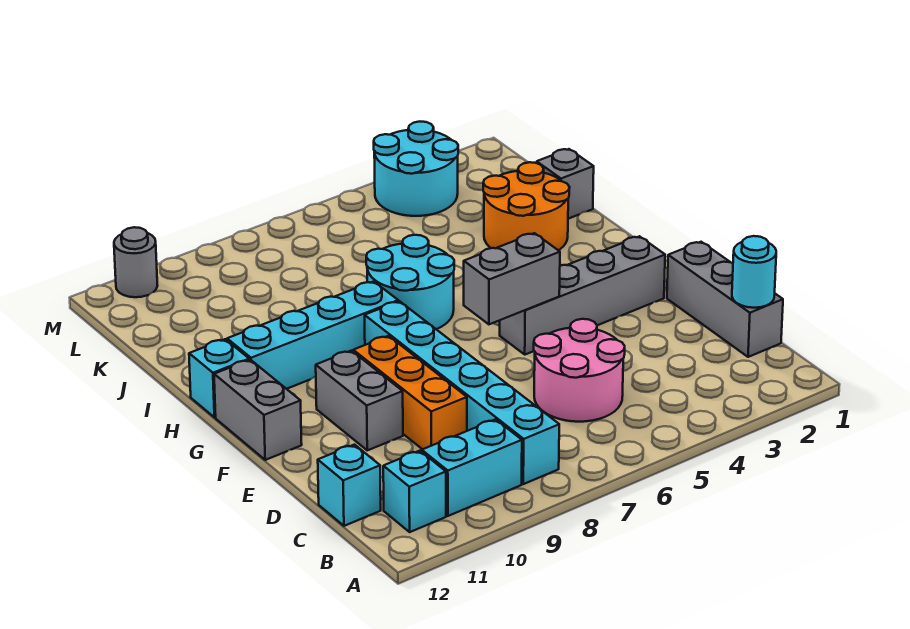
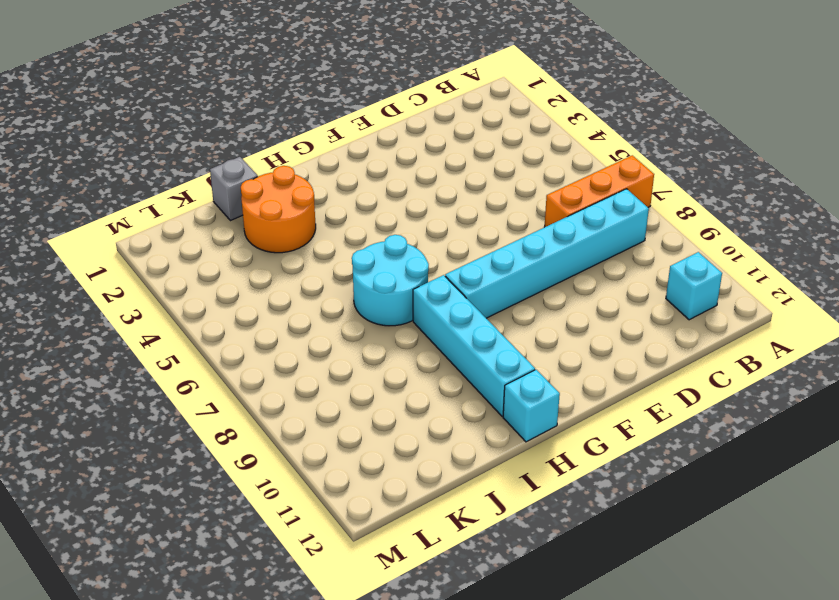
orange 1x3 brick [545,155,654,227] -> orange 1x3 brick moved to [353,336,467,449]
none -> cyan 1x2 brick [422,419,522,516]
none -> grey 1x3 brick [667,242,783,357]
none -> pink 2x2 round brick [534,319,625,422]

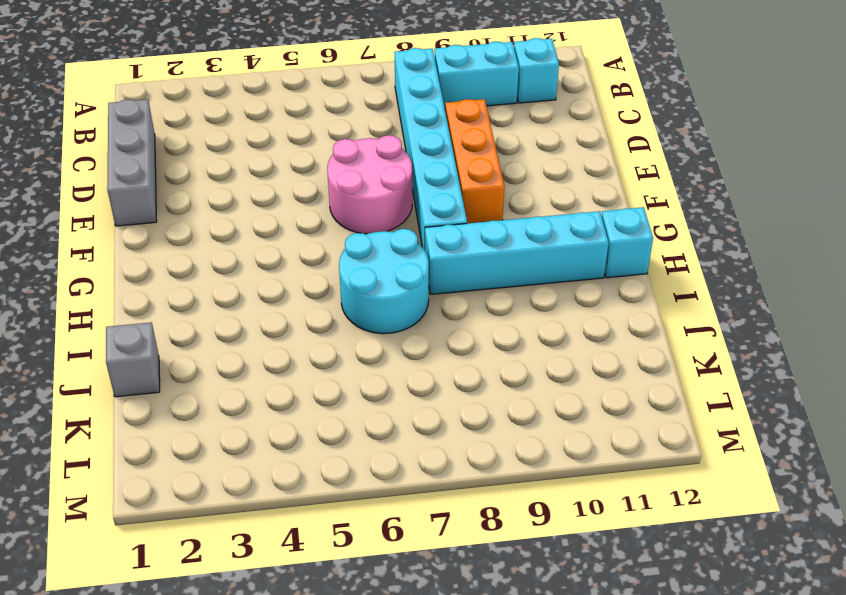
pink 2x2 round brick [327,135,412,234] -> pink 2x2 round brick moved to [534,319,625,422]
none -> cyan 1x1 brick [318,445,381,526]
none -> grey 1x2 brick [316,351,403,450]
none -> grey 1x4 brick [500,236,665,355]

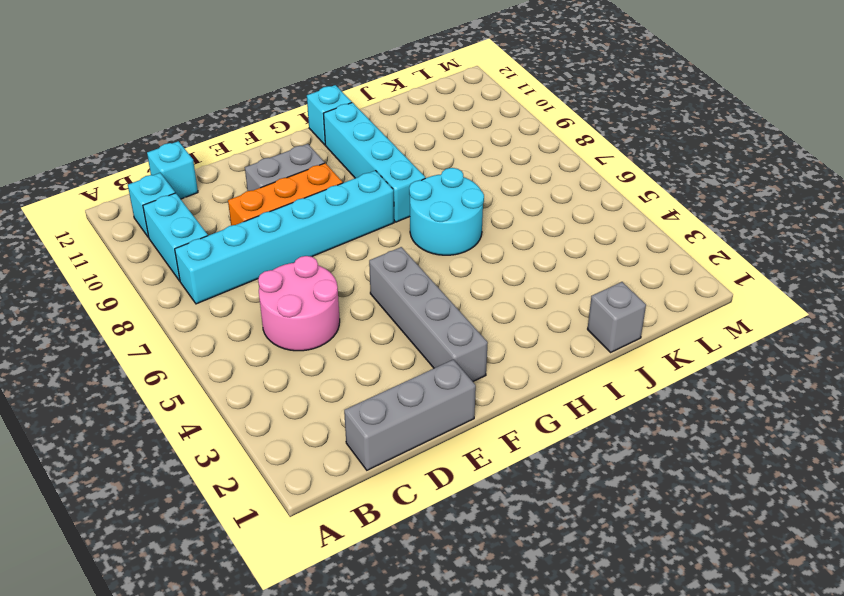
none -> grey 1x2 brick [214,360,302,460]
none -> orange 2x2 round brick [483,162,570,250]
none -> cyan 2x2 round brick [374,122,458,216]

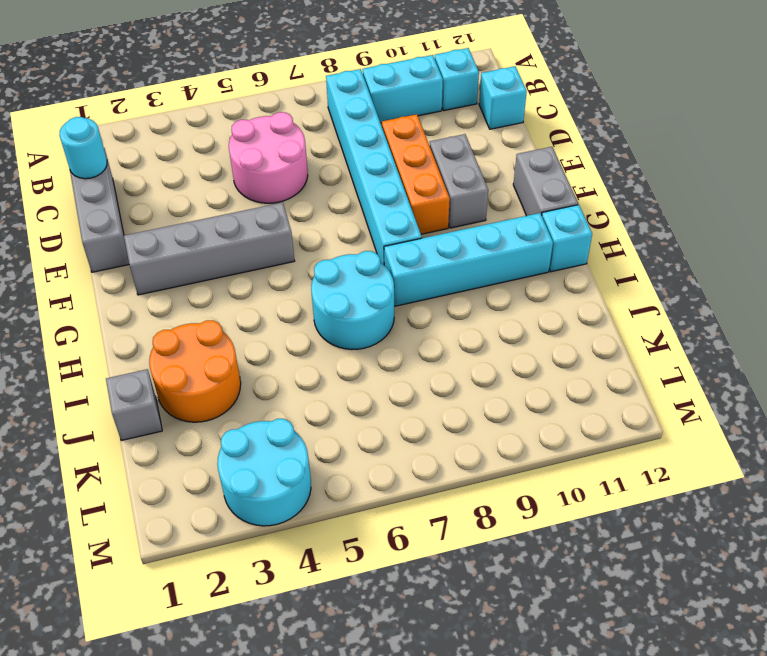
none -> grey 1x1 round brick [114,227,158,297]
none -> grey 1x2 brick [464,233,560,324]

